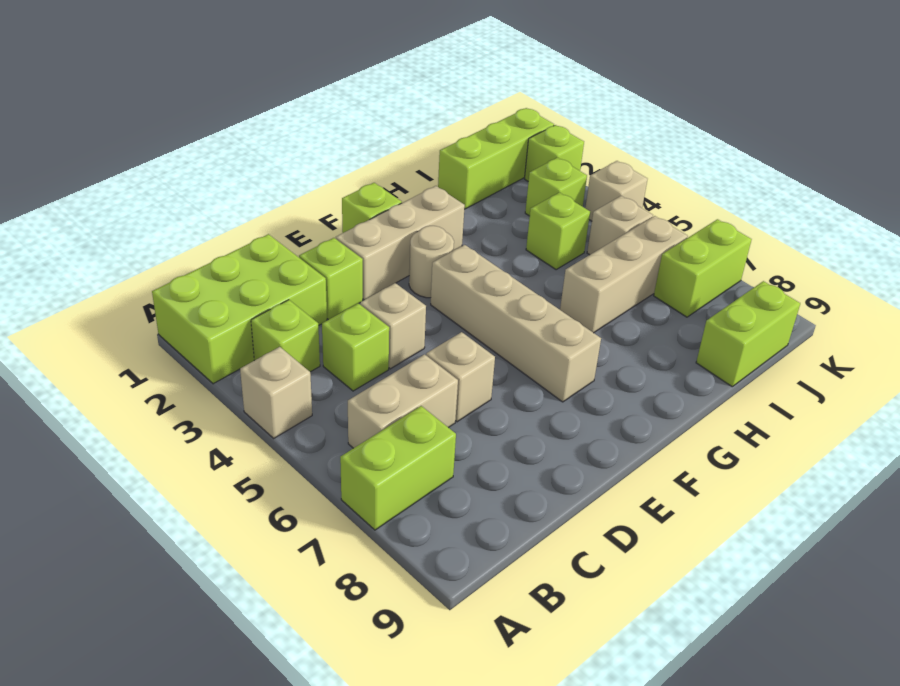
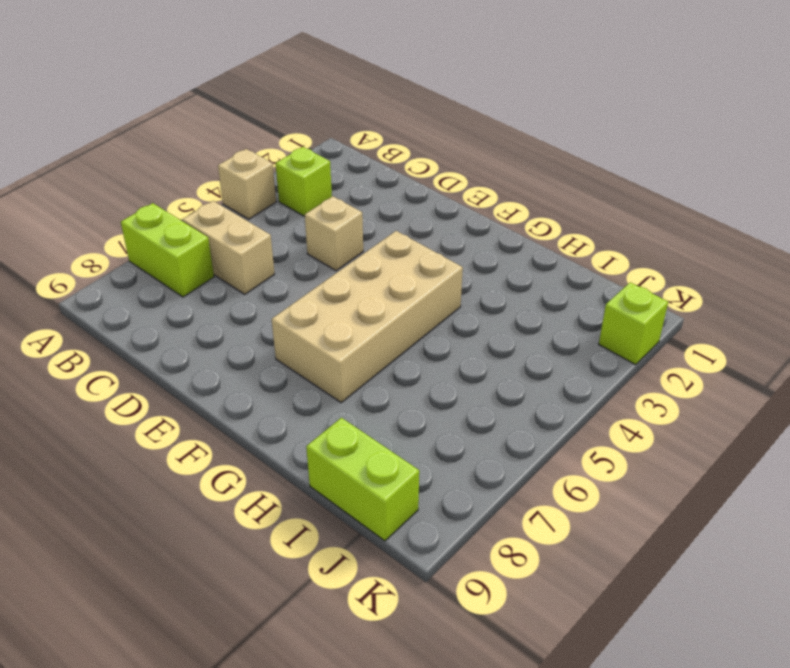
tan 2x4 brick [272,231,463,402] -> tan 1x4 brick [431,245,601,402]
none -> lime 2x3 brick [152,234,327,384]
none -> lime 1x1 brick [322,303,389,391]
none -> lime 1x1 brick [299,238,363,320]

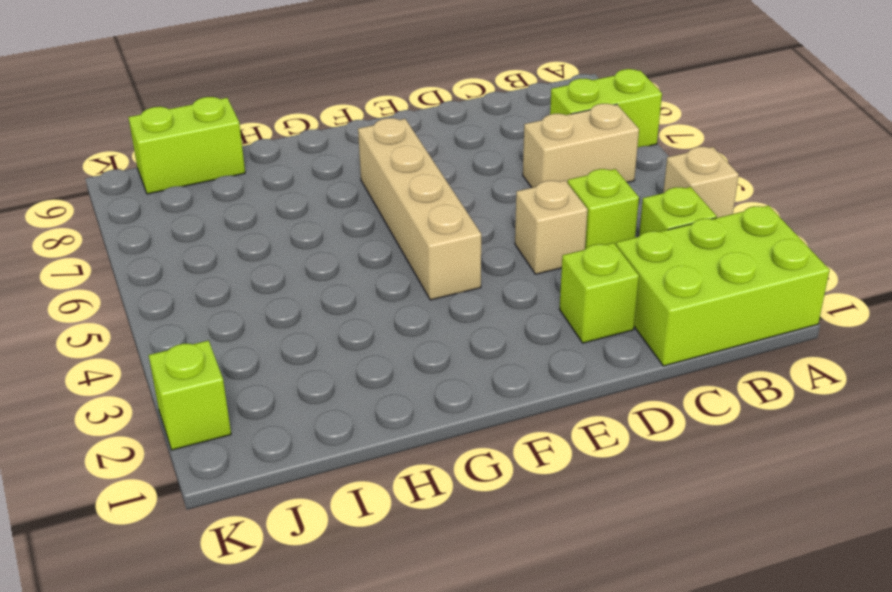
none -> tan 1x1 brick [426,332,495,422]
none -> tan 1x3 brick [336,186,465,300]
none -> lime 1x1 brick [342,183,402,233]

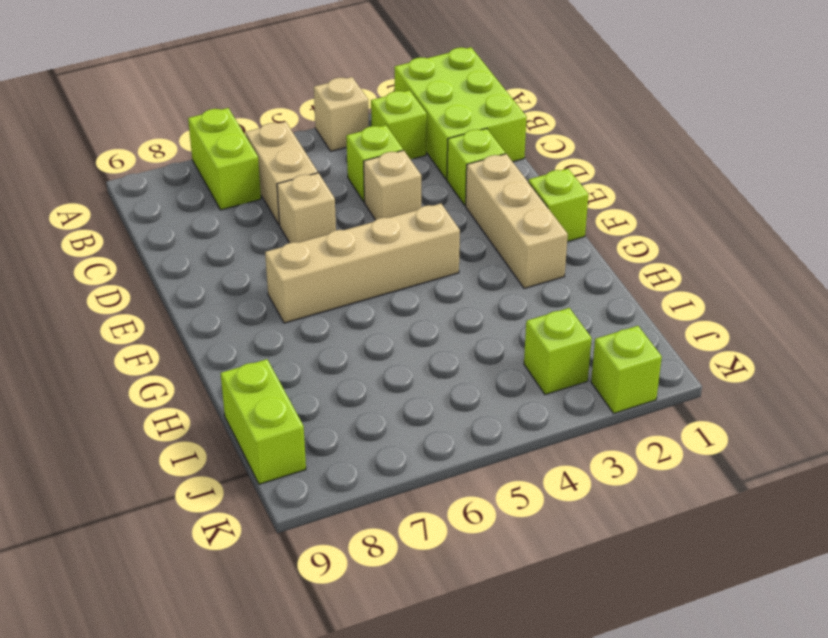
none -> tan 1x1 round brick [409,226,454,298]
none -> tan 1x3 brick [560,216,688,333]
none -> lime 1x3 brick [438,108,554,209]

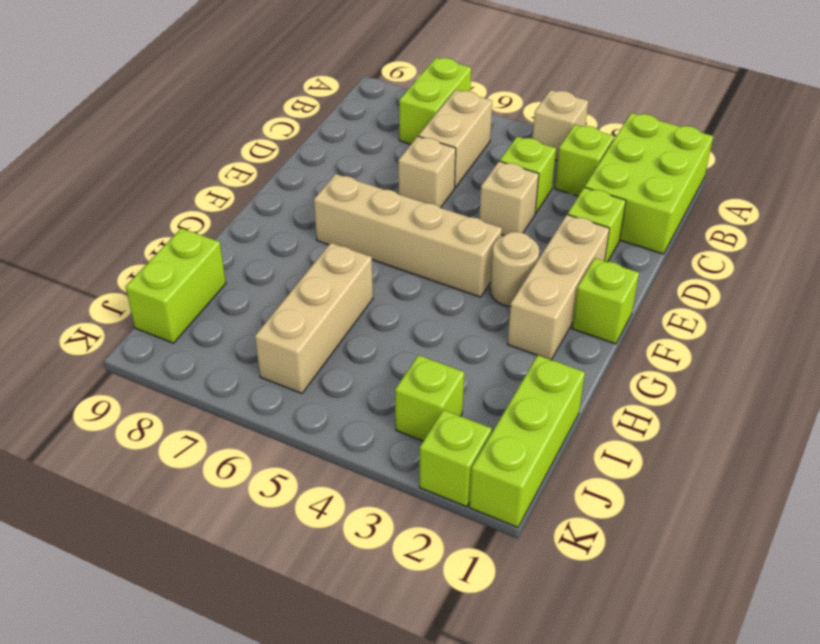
none -> lime 1x1 brick [526,193,590,270]
none -> tan 1x1 brick [587,196,653,255]
none -> lime 1x2 brick [654,219,752,317]

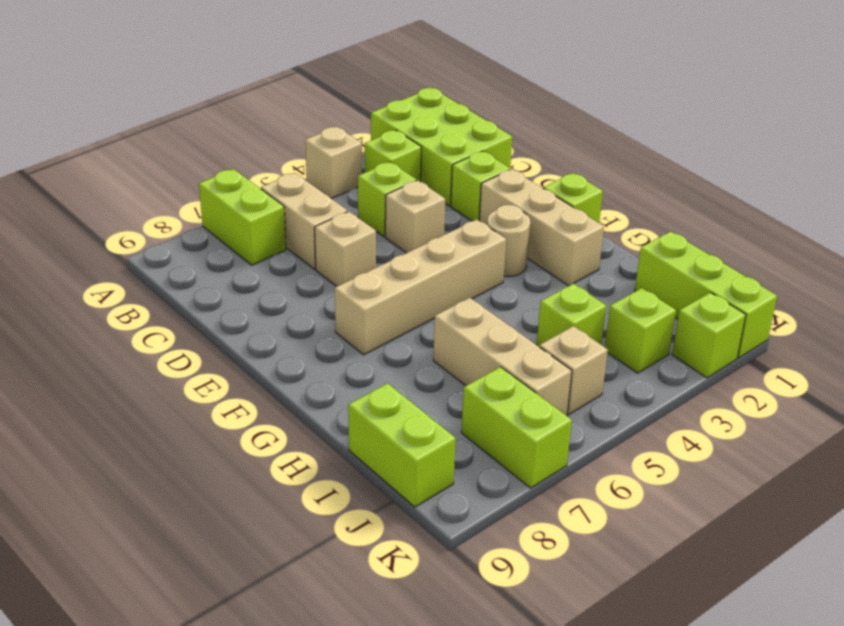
none -> tan 1x1 brick [585,161,647,221]

